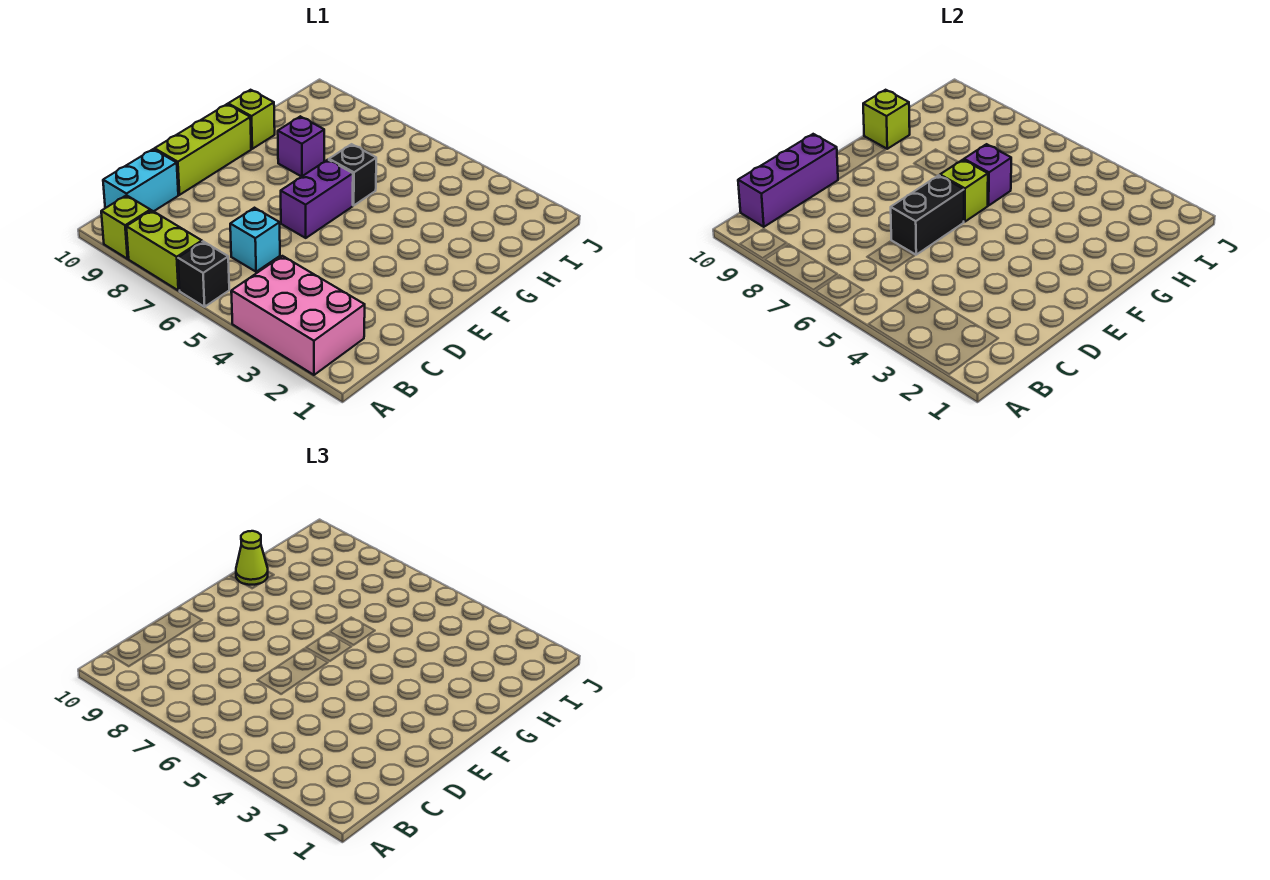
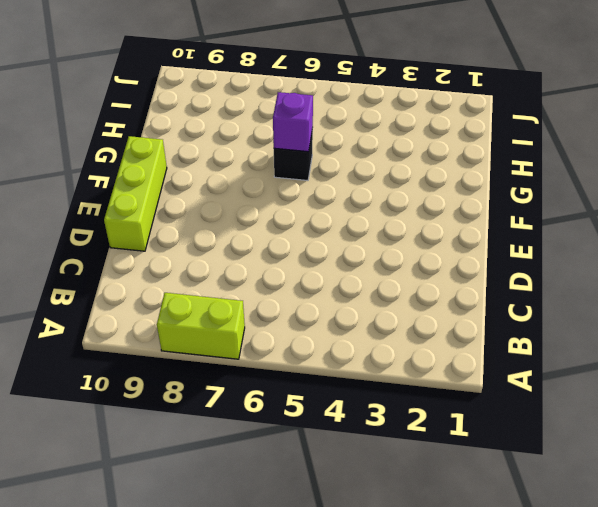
none -> pink 2x3 brick [231,256,365,375]
none -> black 1x1 brick [178,241,229,307]
none -> lime 1x1 brick [101,195,150,259]

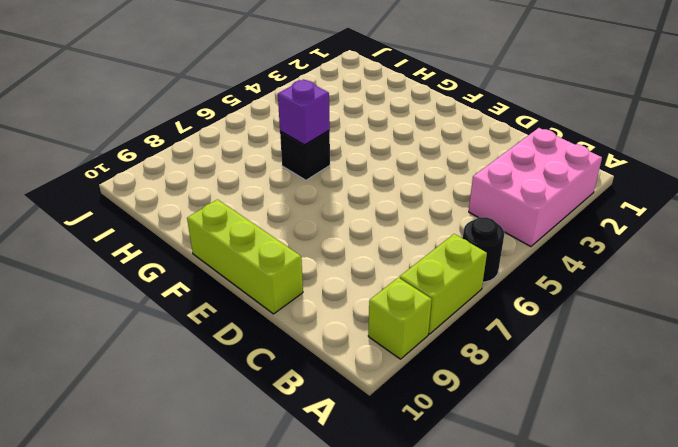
black 1x1 round brick [463,217,504,282] -> black 1x1 brick [178,241,229,307]
none -> cyan 1x2 brick [103,149,178,211]
none -> cyan 1x1 brick [230,208,280,272]
none -> purple 1x2 brick [281,160,353,238]

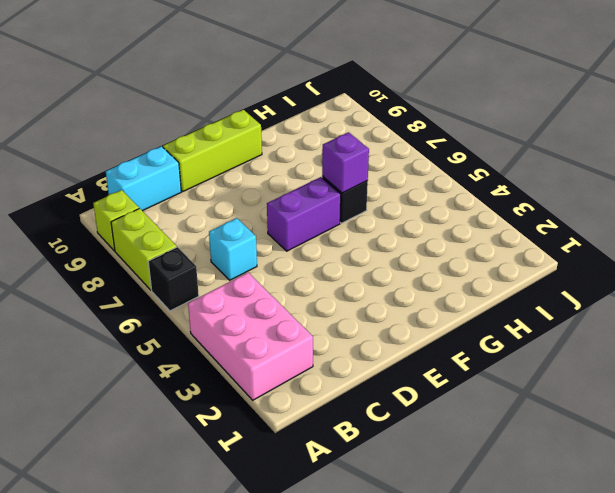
none -> purple 1x1 brick [278,116,324,177]
none -> lime 1x1 brick [228,90,275,149]
none -> purple 1x3 brick [738,134,838,227]

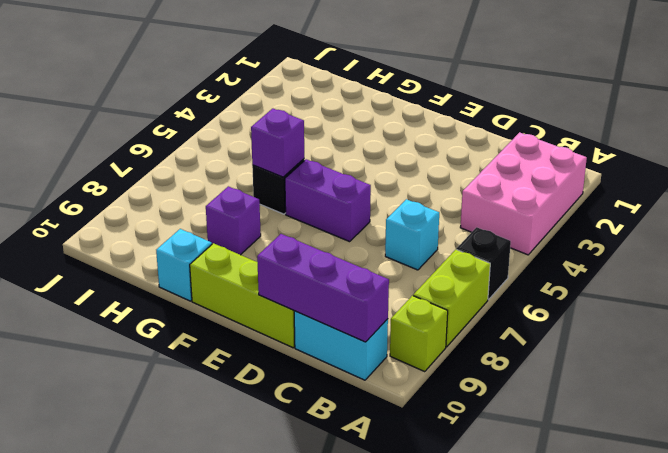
cyan 1x1 brick [156,229,212,301] -> lime 1x1 brick [228,90,275,149]
none -> black 1x2 brick [891,175,964,255]
none -> lime 1x1 brick [940,160,988,222]
none -> lime 1x1 brick [863,90,910,149]

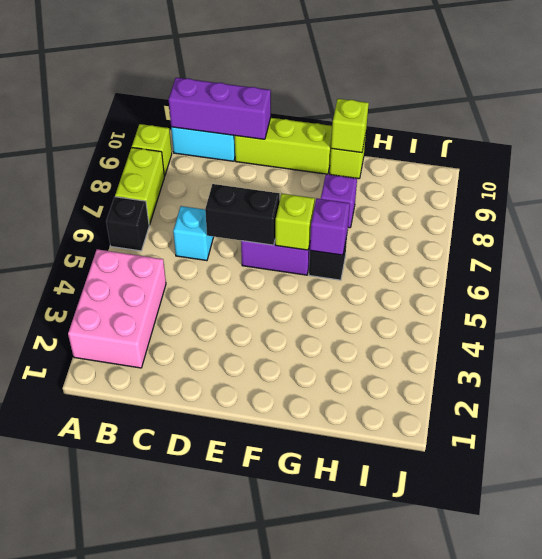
none -> lime 1x1 cone [236,531,268,585]

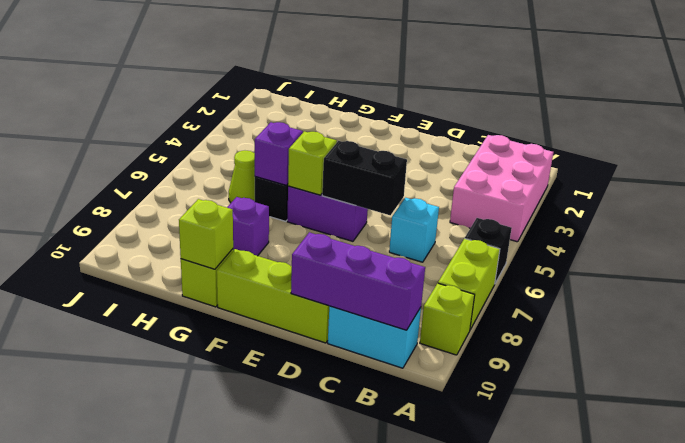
lime 1x1 cone [229,151,255,203] -> lime 1x1 cone moved to [236,531,268,585]

